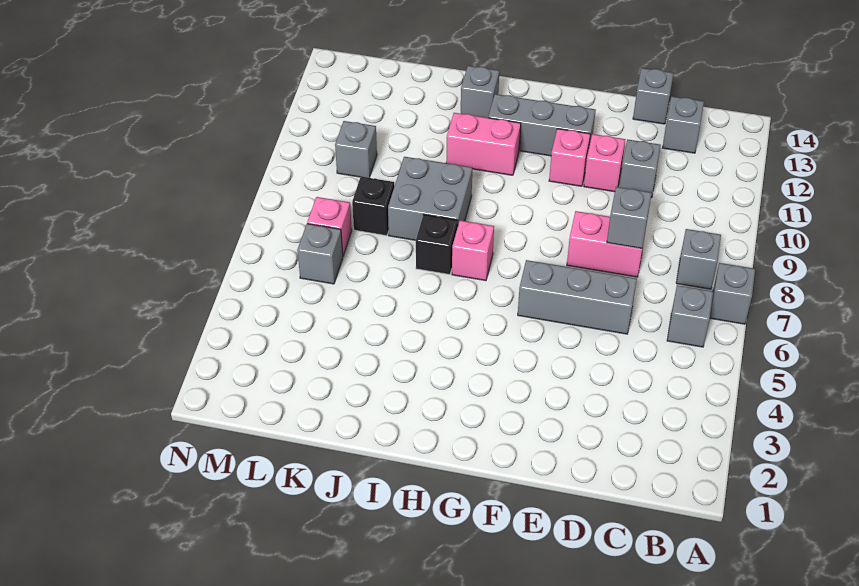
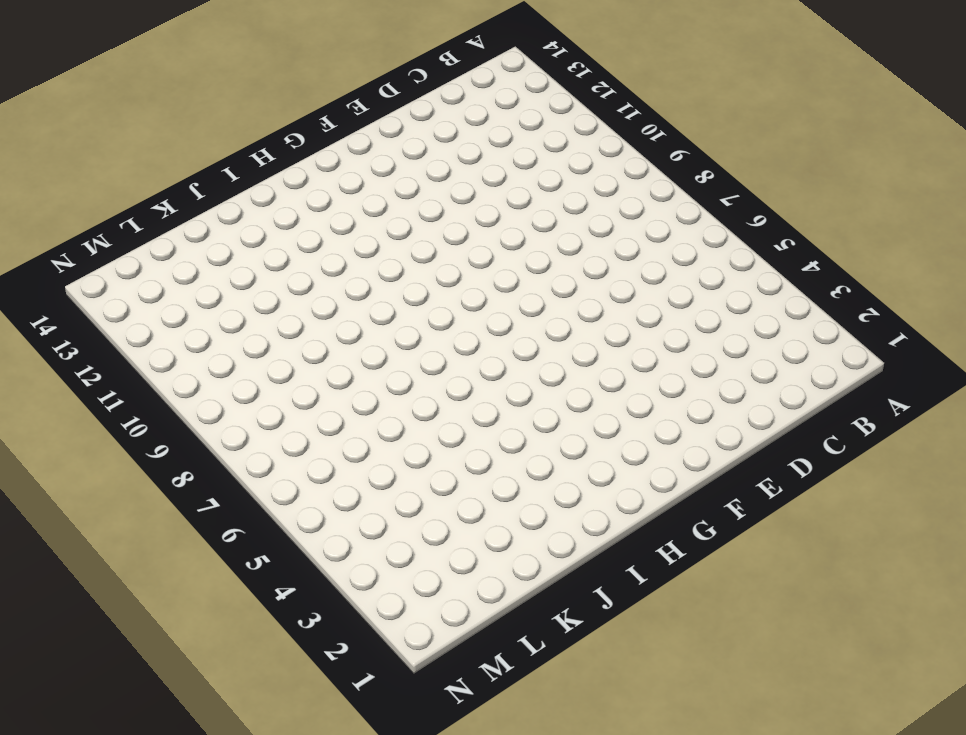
none -> grey 1x1 brick [710,263,755,324]
none -> grey 1x1 brick [667,285,713,347]
none -> grey 1x1 brick [676,229,721,289]

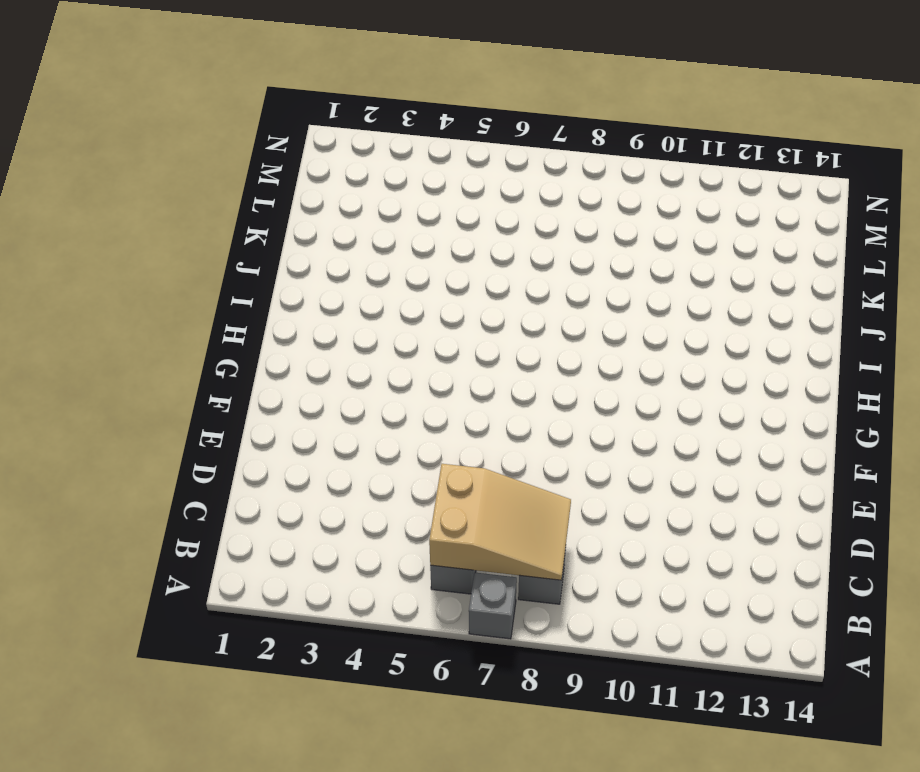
tan 2x3 slope [429,464,571,580] -> none
none -> grey 1x1 brick [663,96,704,153]
none -> grey 1x3 brick [518,260,637,334]
none -> pink 1x2 brick [567,211,645,277]

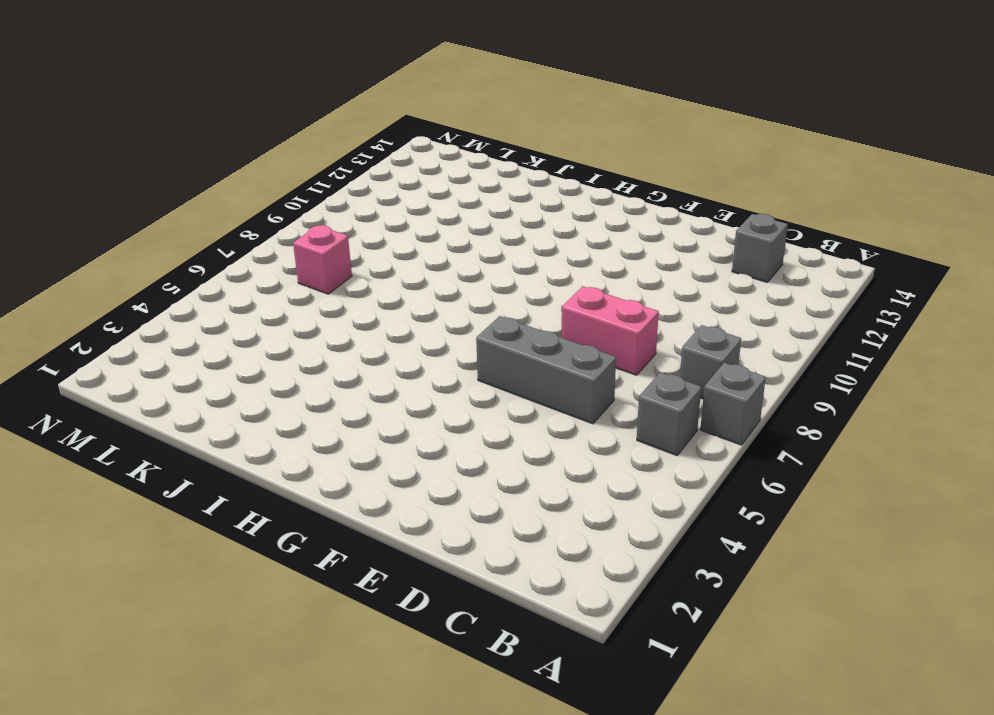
none -> grey 1x1 brick [619,140,661,198]
none -> grey 1x1 brick [633,68,674,124]
none -> pink 1x1 brick [584,134,625,192]

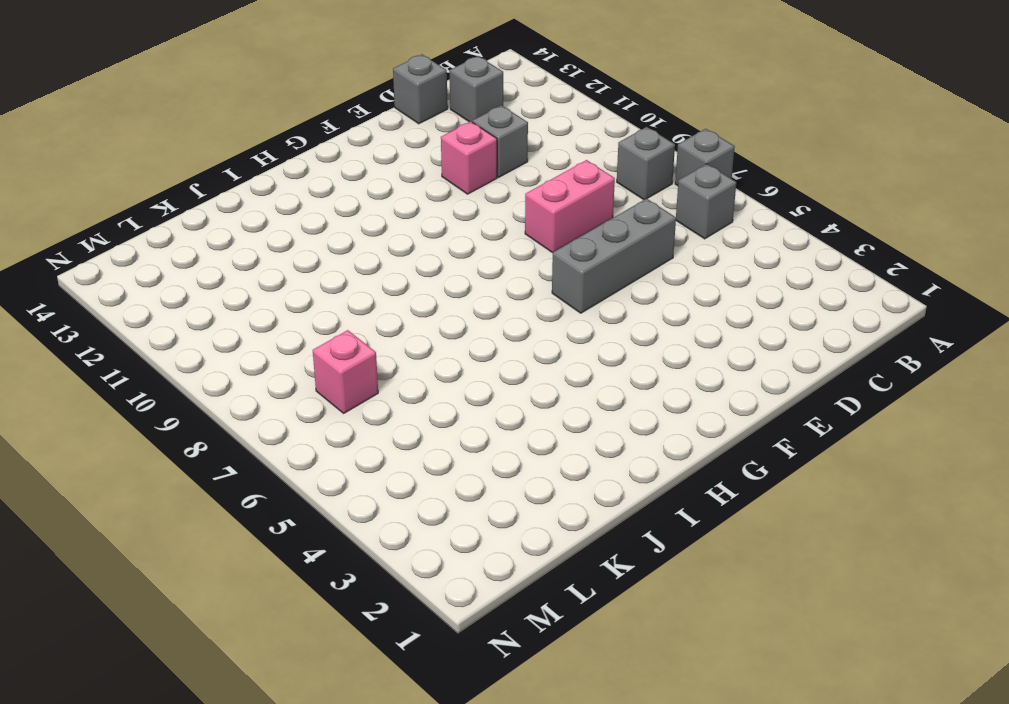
none -> pink 1x1 brick [549,129,590,186]
none -> grey 1x3 brick [488,94,596,156]
none -> pink 1x1 brick [452,220,494,281]

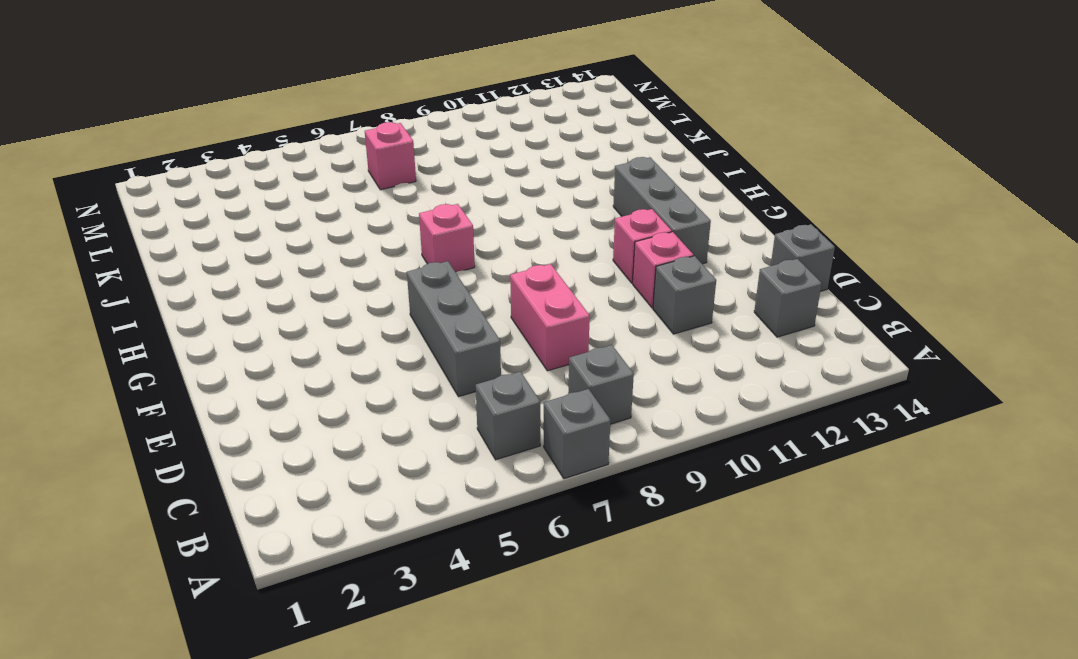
none -> pink 1x2 brick [446,113,521,175]
none -> black 1x1 brick [416,215,458,274]
none -> grey 2x2 brick [388,157,472,240]

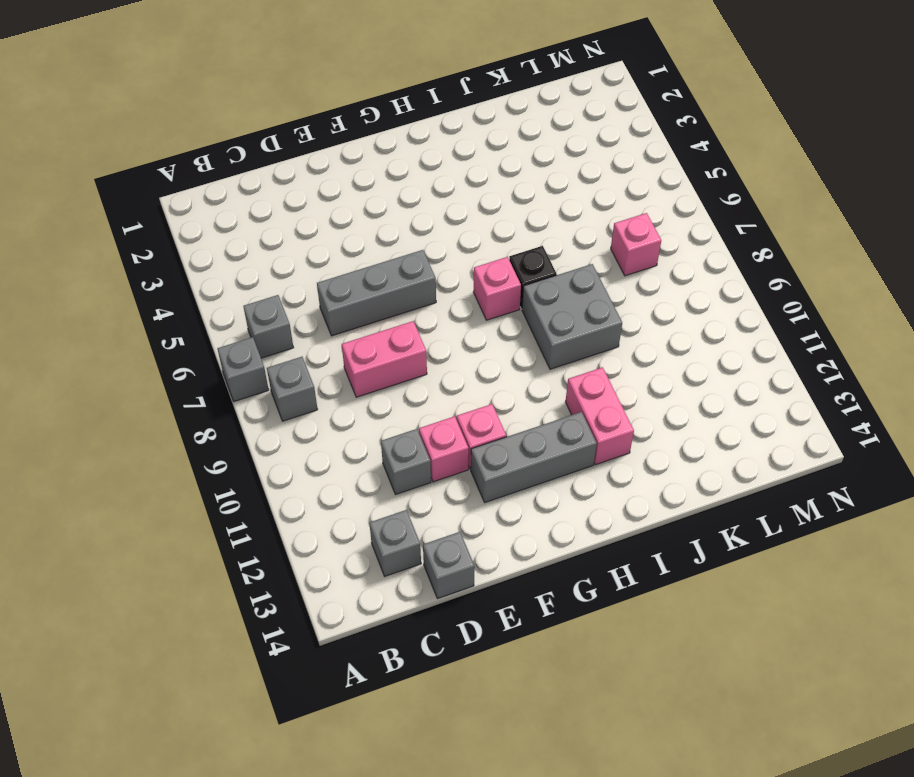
pink 1x2 brick [566,367,634,465] -> pink 1x2 brick turned to [446,113,521,175]
none -> grey 1x1 brick [461,66,499,118]
none -> black 1x1 brick [352,177,394,236]
none -> grey 1x1 brick [297,224,343,284]

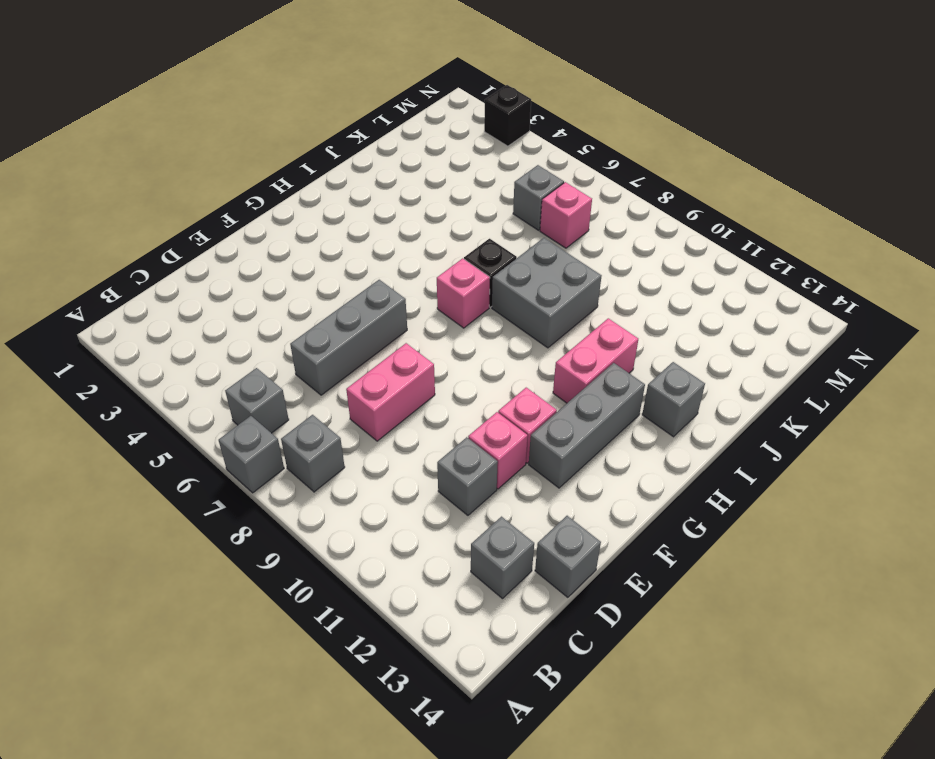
black 1x1 brick [484,85,531,146] -> black 1x1 brick moved to [352,177,394,236]
none -> grey 1x1 brick [335,121,377,178]
none -> grey 1x1 brick [607,187,652,248]

